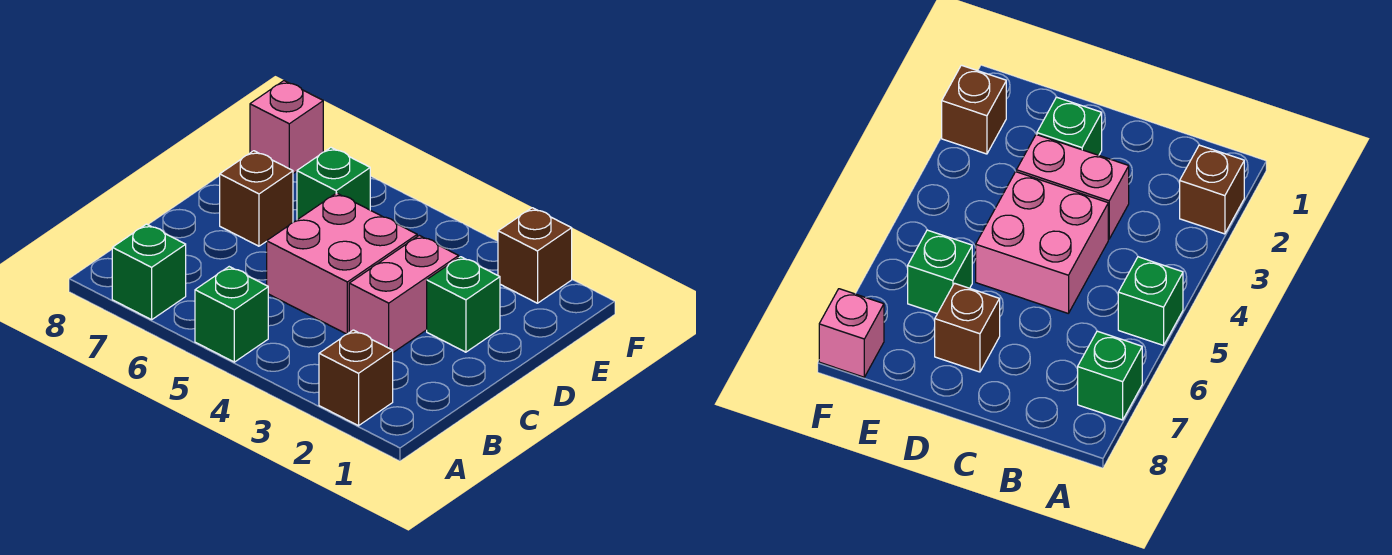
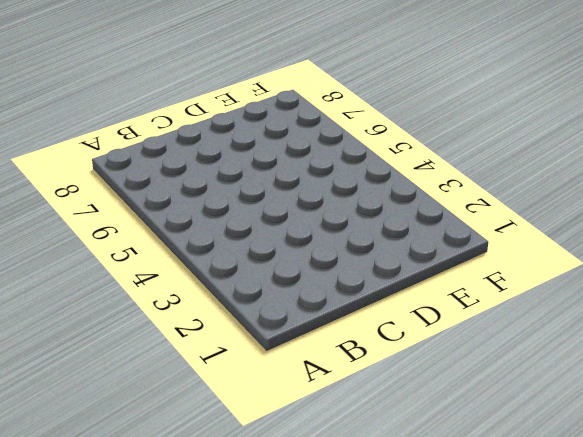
none -> brown 1x1 brick [319,330,393,426]
none -> green 1x1 brick [195,267,268,362]

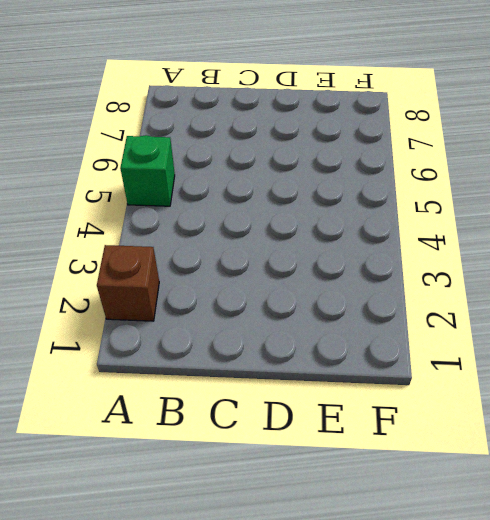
none -> green 1x1 brick [112,224,186,320]
none -> pink 1x2 brick [349,235,459,352]

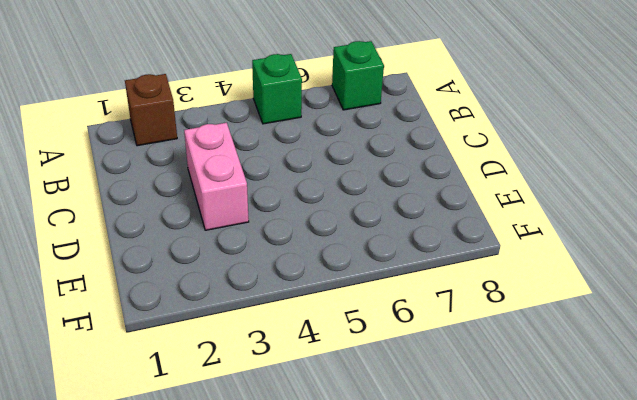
none -> pink 2x2 brick [267,193,417,334]
none -> green 1x1 brick [427,257,500,352]

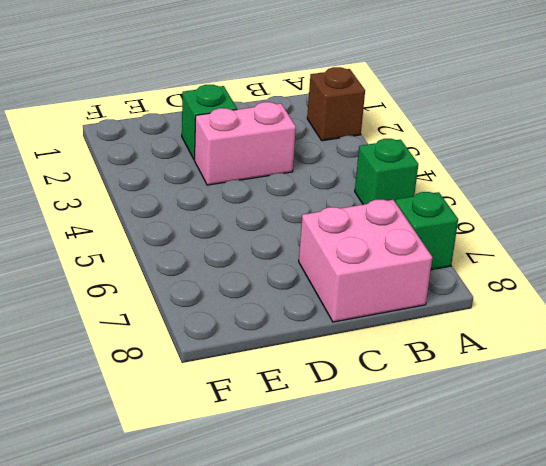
pink 2x2 brick [299,200,432,322] -> pink 2x2 brick moved to [267,193,417,334]
none -> brown 1x1 brick [220,151,293,246]
none -> green 1x1 brick [297,148,370,220]

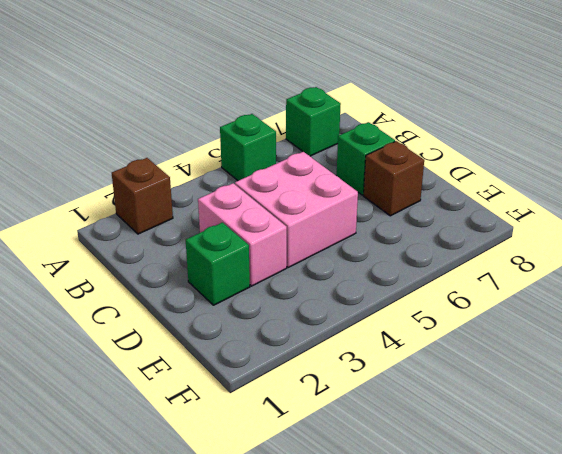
green 1x1 brick [337,122,395,195] -> green 1x1 brick moved to [297,148,370,220]
none -> brown 1x1 brick [498,208,572,303]
none -> pink 1x1 brick [250,81,323,173]

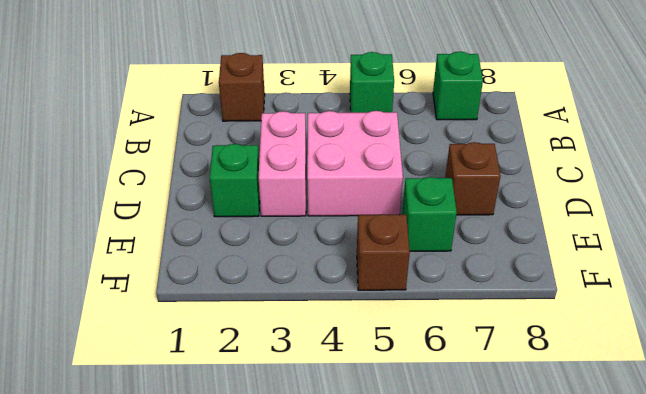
brown 1x1 brick [357,214,410,290] -> brown 1x1 brick moved to [498,208,572,303]
none -> pink 1x1 brick [250,81,323,173]

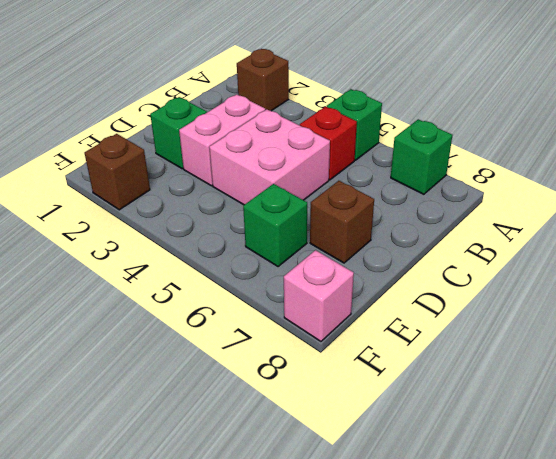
red 1x1 brick [300,107,357,180] -> none

